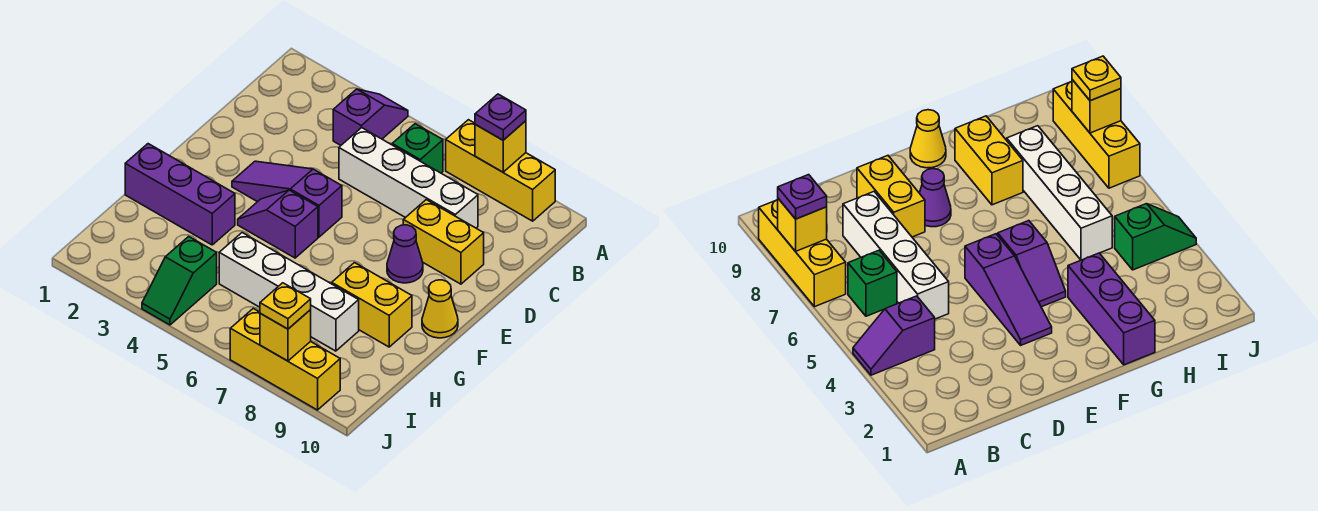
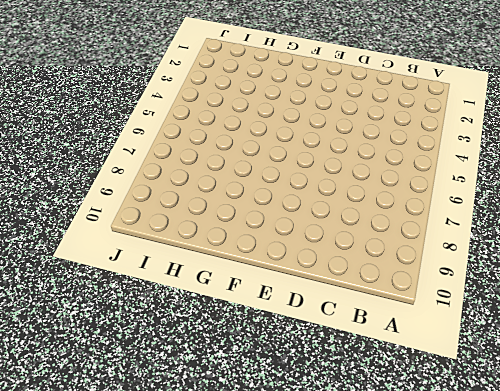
none -> purple 1x2 slope [333,89,408,145]
none -> yellow 1x3 brick [446,120,555,221]
none -> green 1x1 brick [392,124,443,173]

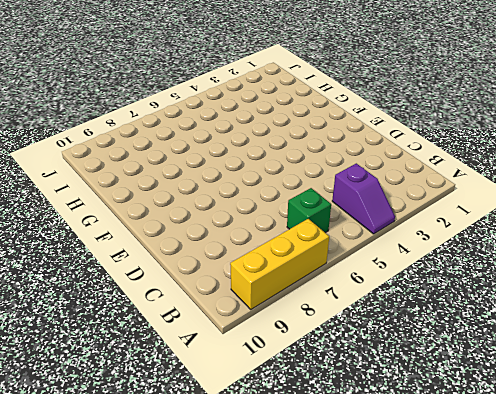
none -> white 1x4 brick [339,128,478,228]
none -> yellow 1x2 brick [403,200,484,284]
none -> purple 1x3 slope [232,161,342,237]

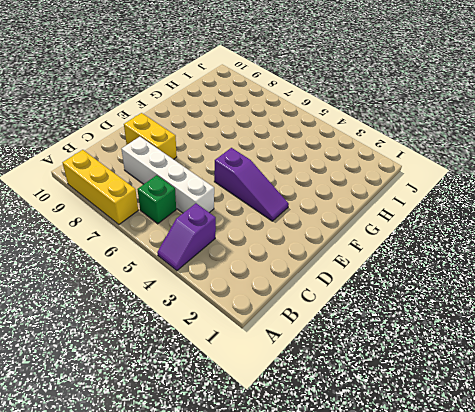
none -> purple 1x1 cone [387,225,423,283]
none -> purple 1x2 slope [238,190,318,258]
none -> yellow 1x1 cone [422,280,458,338]

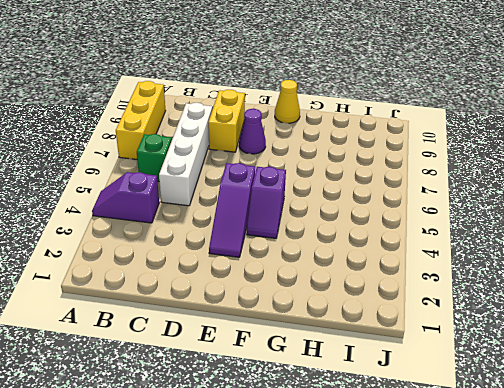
none -> purple 1x3 brick [125,144,235,245]
none -> yellow 1x2 brick [332,263,412,347]
none -> white 1x4 brick [219,233,359,351]

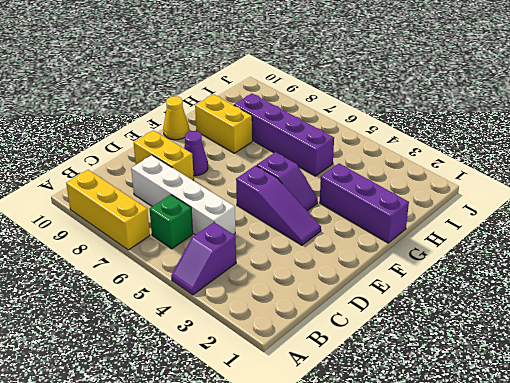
purple 1x4 brick [234,94,334,176] -> white 1x4 brick [219,233,359,351]
none -> green 1x2 slope [142,236,217,325]
none -> yellow 1x3 brick [230,308,340,410]
none -> yellow 1x1 brick [475,121,526,172]

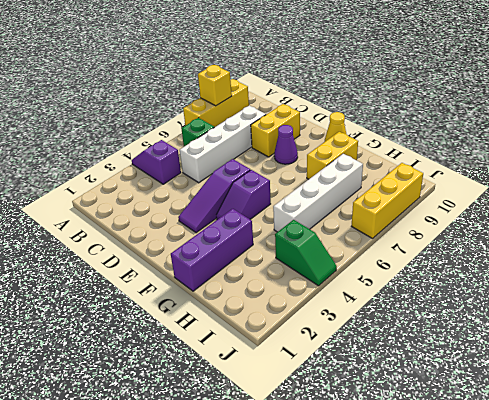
none -> yellow 1x1 brick [260,310,311,361]
none -> purple 1x1 plate [475,94,526,140]
none -> yellow 1x1 plate [260,283,311,329]

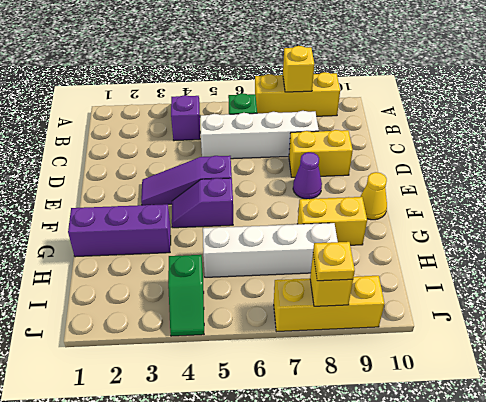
none -> purple 1x1 plate [475,94,526,140]

